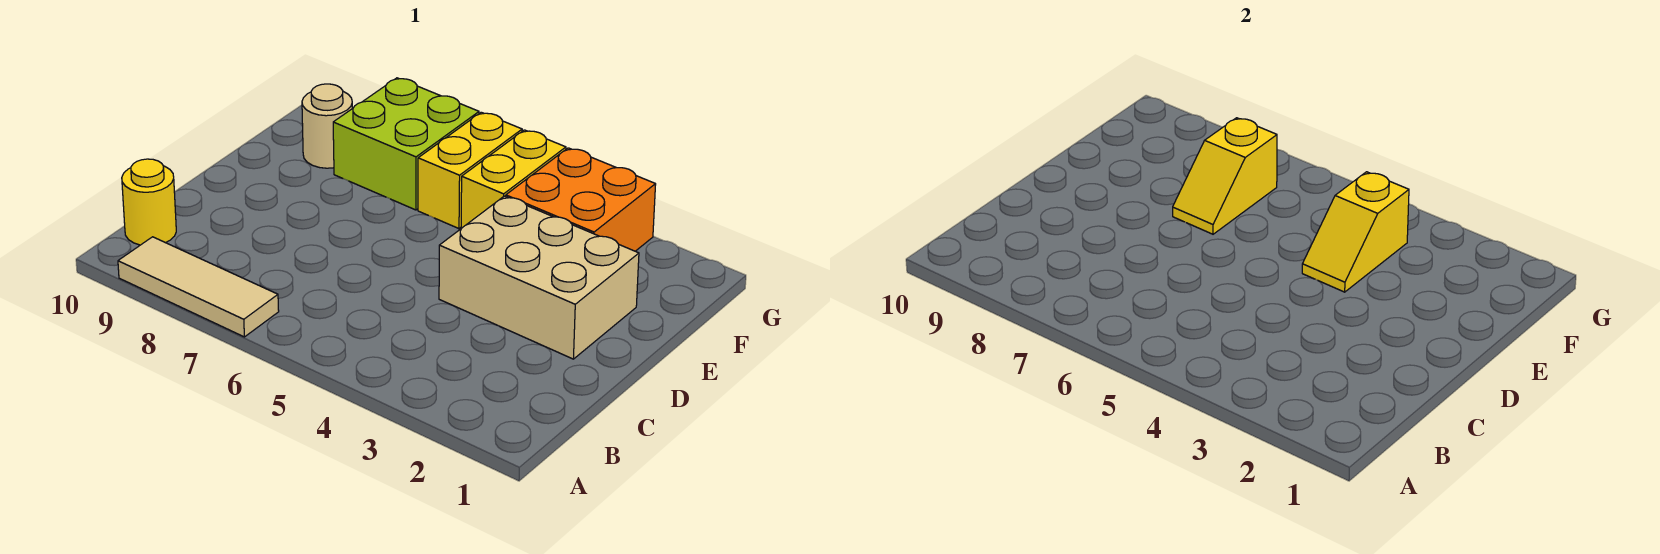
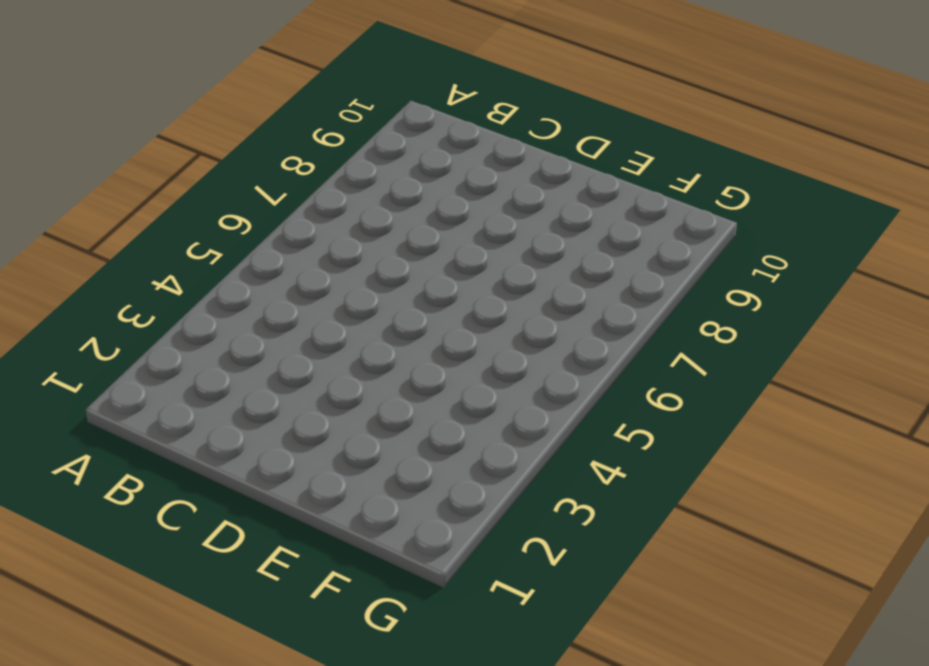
none -> tan 1x3 tile [118,237,279,337]
none -> yellow 1x1 round brick [122,159,176,245]

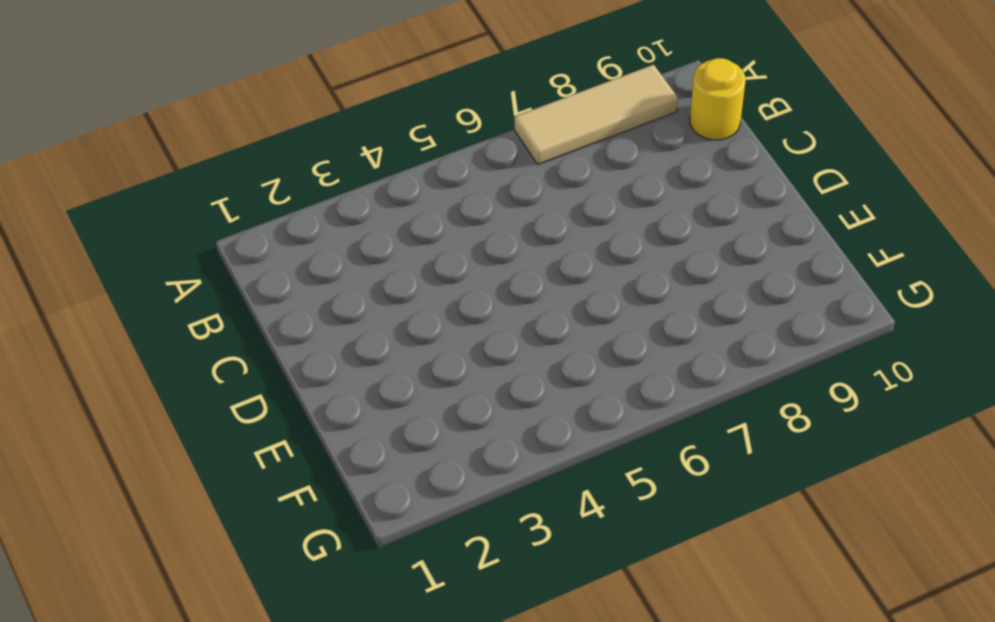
none -> tan 2x3 brick [439,196,639,359]
none -> orange 2x2 brick [506,148,656,251]

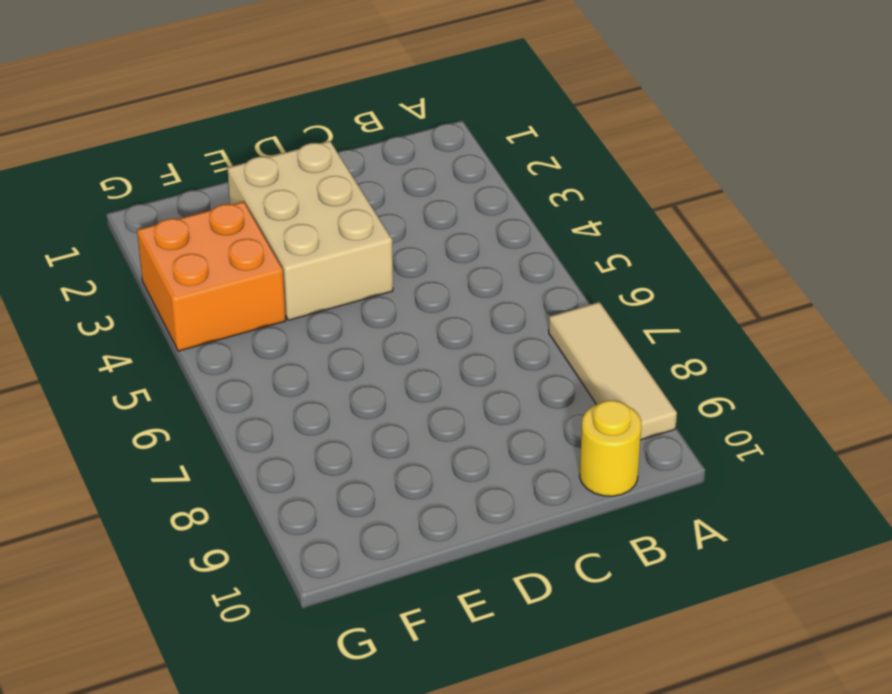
none -> yellow 1x2 brick [461,130,566,228]
none -> yellow 1x2 brick [418,112,522,229]

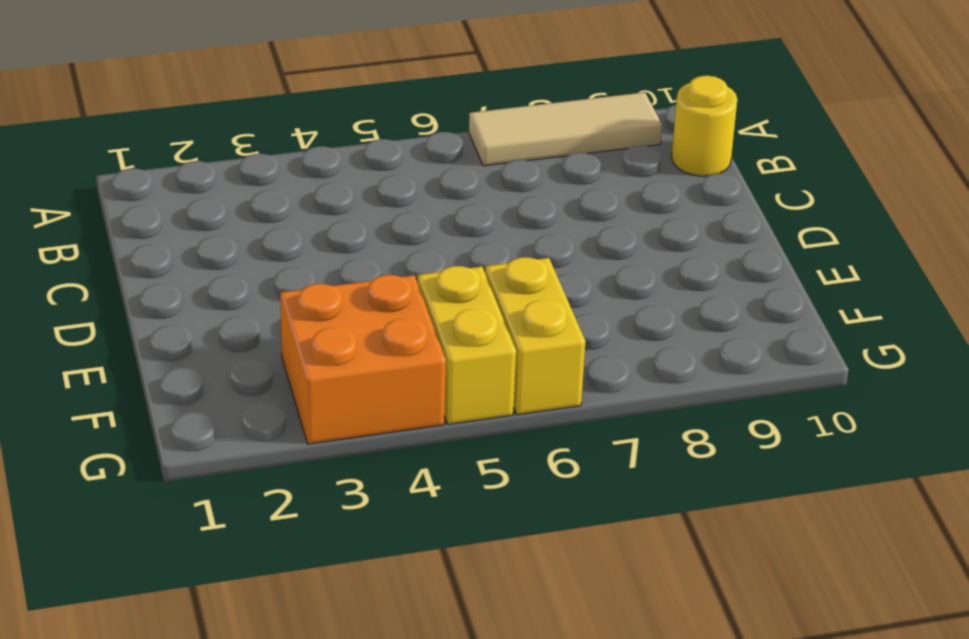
none -> tan 2x3 brick [439,196,639,359]
none -> lime 2x2 brick [333,78,479,210]

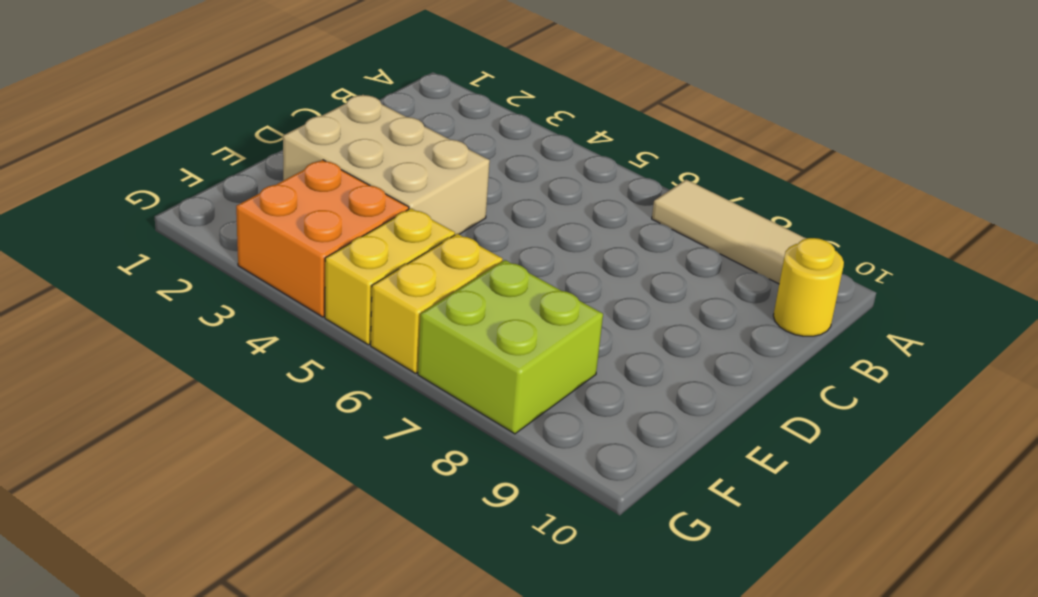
none -> tan 1x1 round brick [302,84,352,168]
none -> yellow 1x2 slope [1302,172,1409,292]

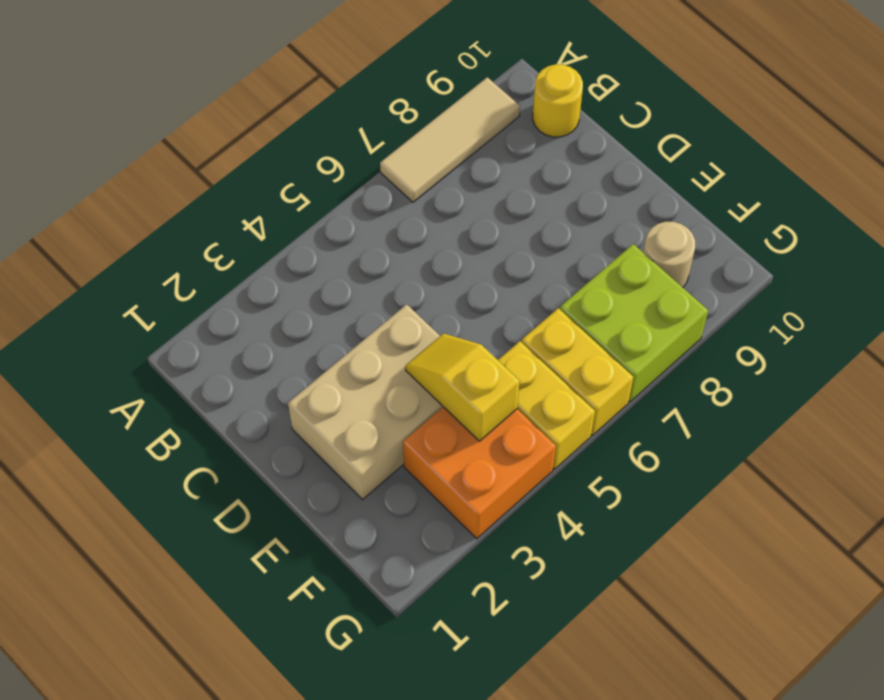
none -> yellow 1x2 slope [1173,118,1277,234]

